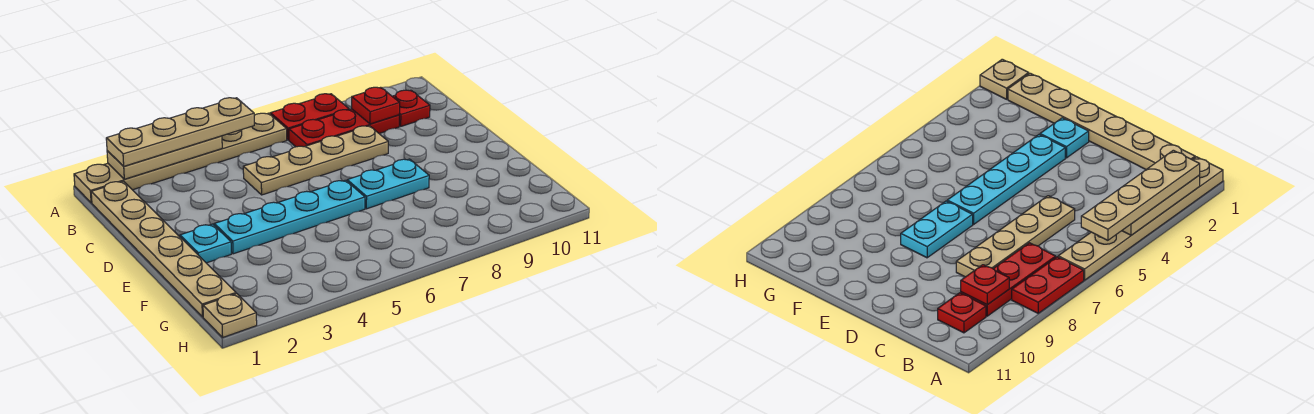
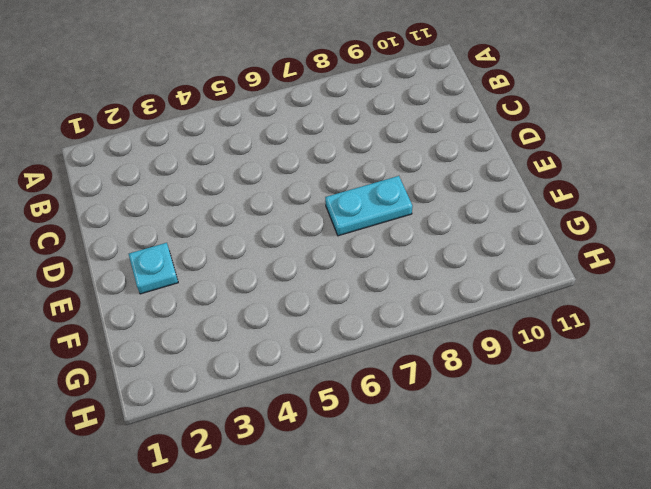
none -> tan 1x6 plate [74,113,287,203]
none -> red 1x2 plate [270,94,349,140]
none -> tan 1x6 plate [91,181,236,317]

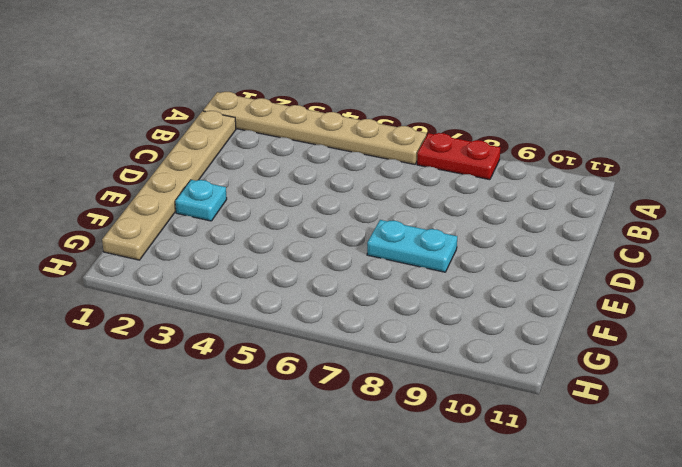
none -> red 1x3 plate [289,109,399,147]
none -> red 1x1 plate [392,90,430,126]
none -> tan 1x4 plate [243,126,388,195]

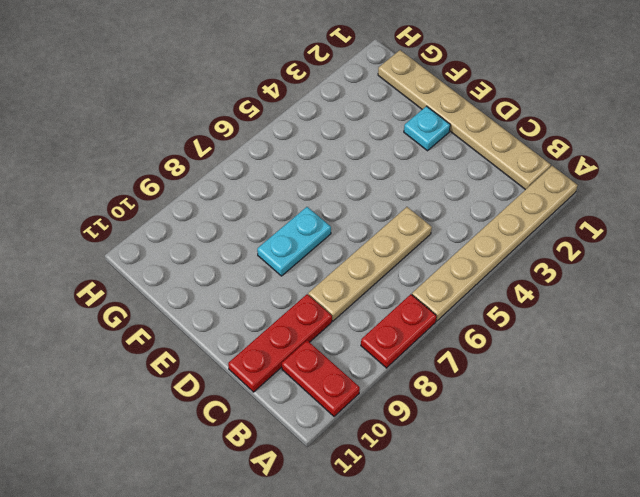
red 1x2 plate [282,341,360,417] -> red 1x1 plate [392,90,430,126]
red 1x3 plate [228,294,332,392] -> red 1x3 plate moved to [289,109,399,147]
none -> cyan 1x4 plate [214,180,365,254]
none -> tan 1x1 plate [203,294,257,337]
none -> tan 1x3 plate [107,136,222,179]

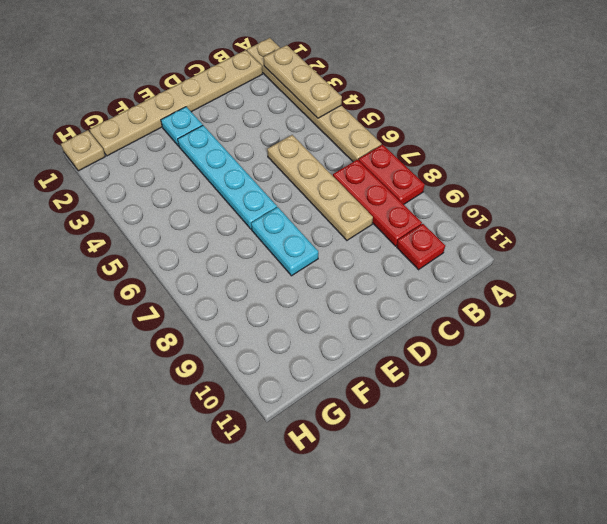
none -> red 1x1 plate [352,87,400,124]
none -> tan 1x4 plate [106,98,254,166]

